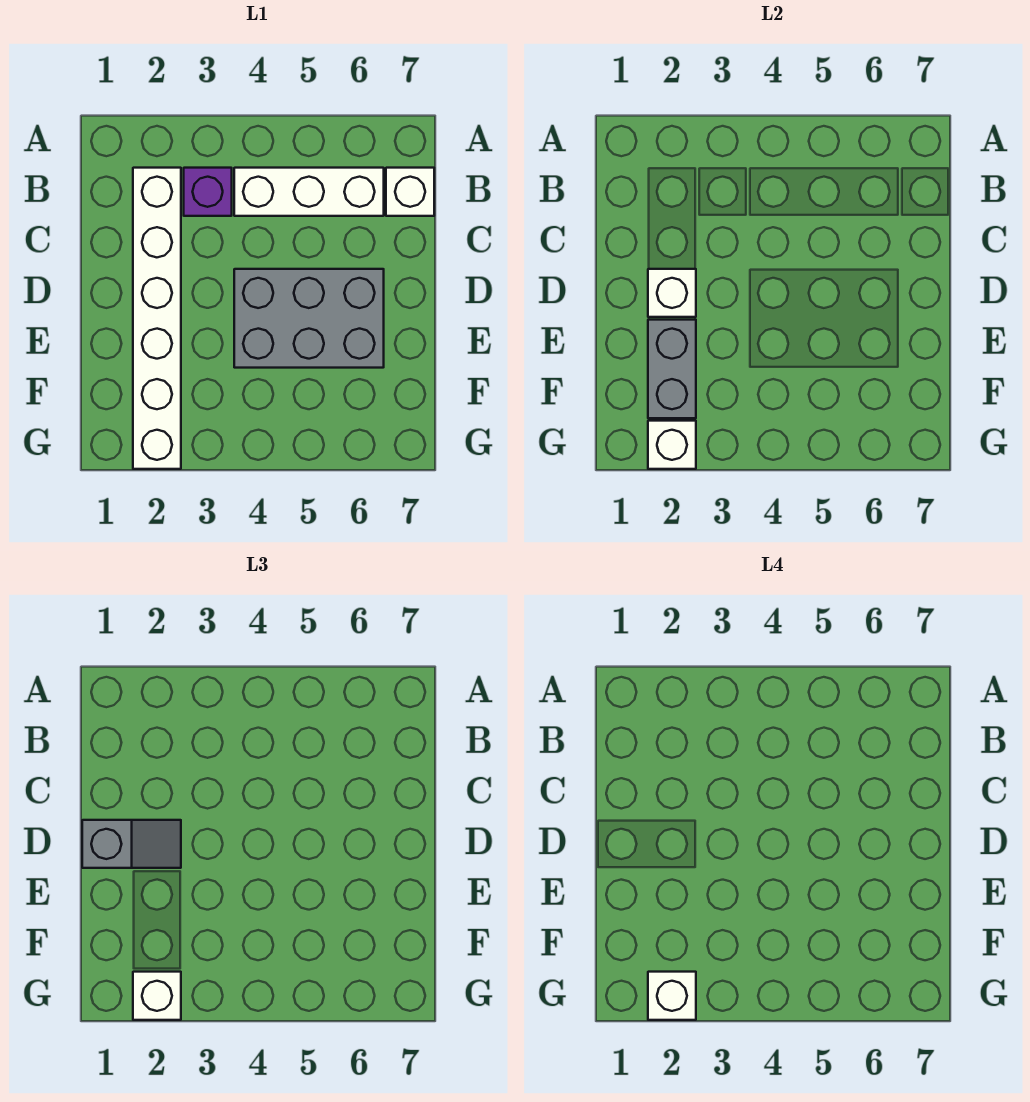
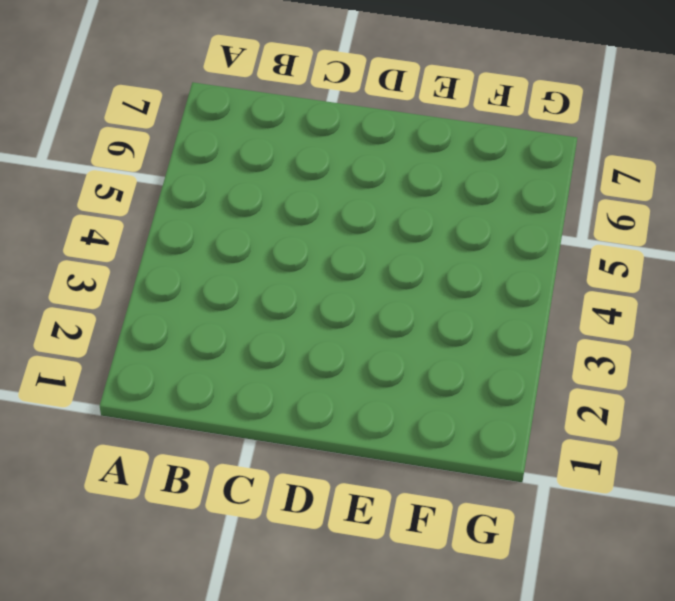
none -> white 1x6 brick [133,168,181,469]
none -> purple 1x1 brick [184,168,232,216]

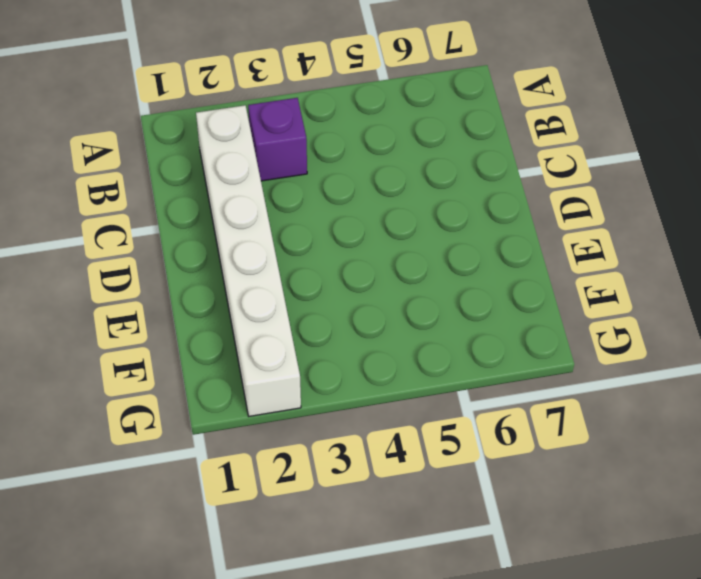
none -> white 1x3 brick [234,168,384,216]
none -> white 1x1 brick [386,168,434,216]

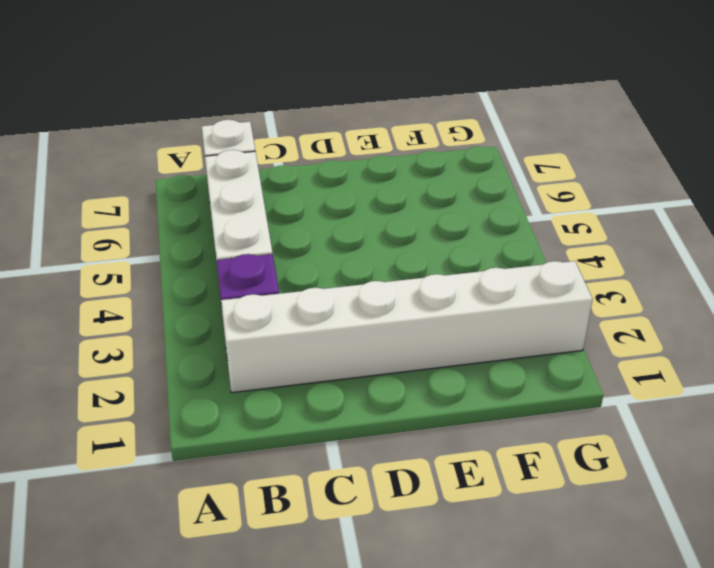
none -> grey 2x3 brick [234,269,384,368]
none -> white 1x1 brick [648,269,696,317]

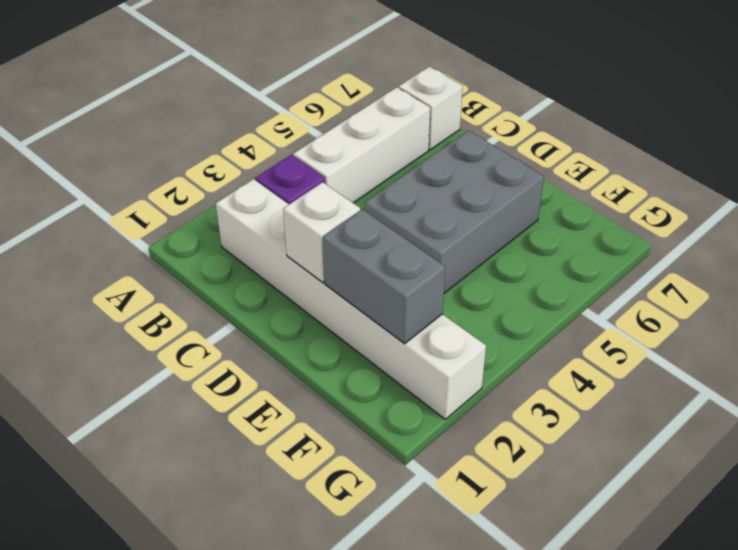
none -> white 1x1 brick [648,421,696,469]
none -> grey 1x2 slope [82,820,181,868]

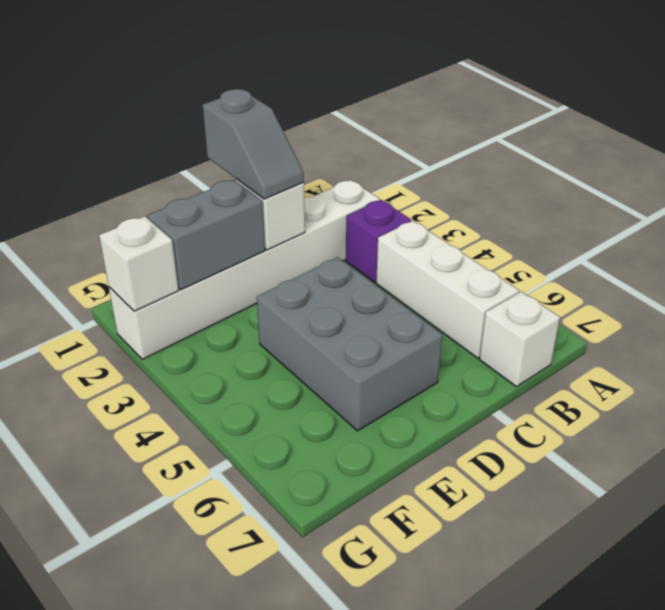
none -> white 1x1 brick [133,972,181,1020]
none -> white 1x1 brick [648,972,696,1020]

